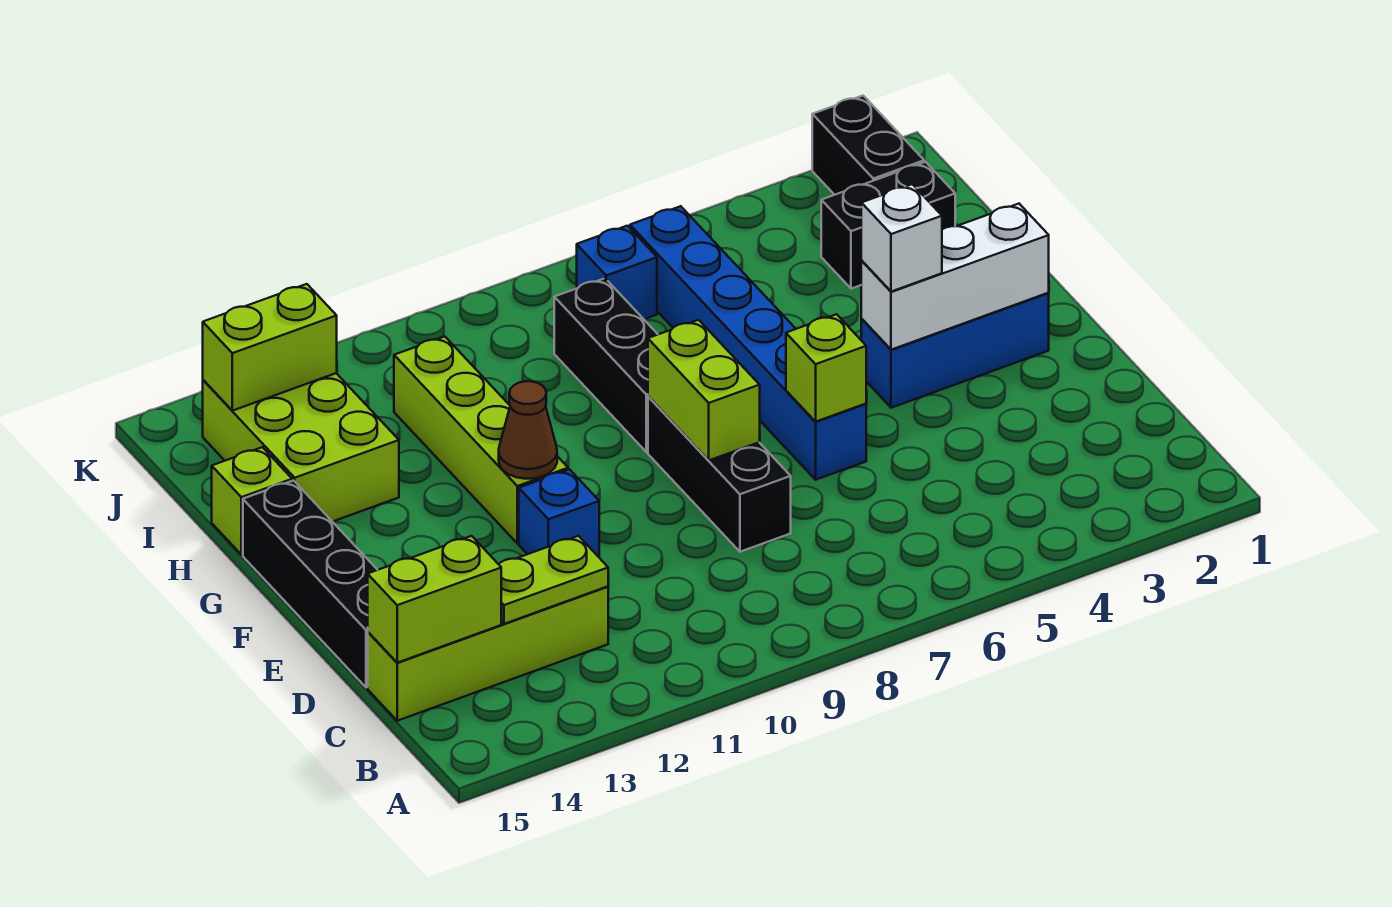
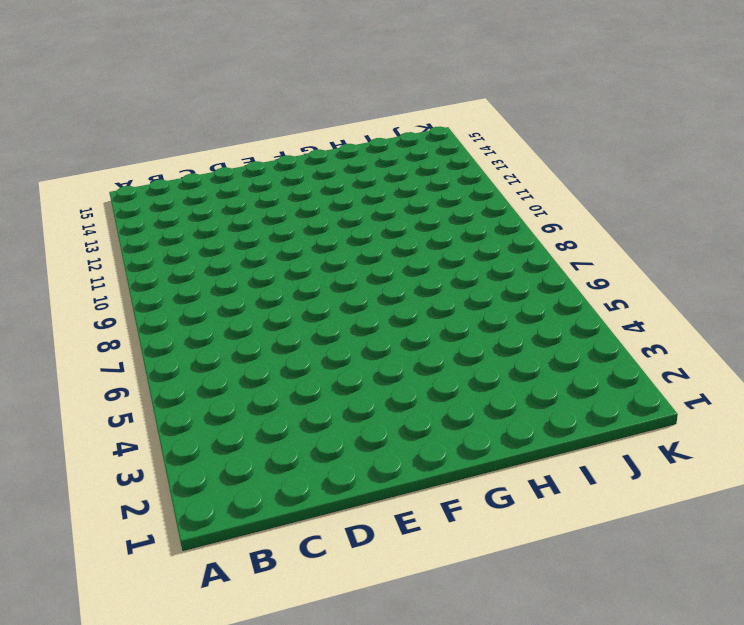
none -> lime 1x4 brick [368,586,608,721]
none -> black 1x3 brick [648,396,791,552]
none -> black 1x4 brick [243,481,377,688]

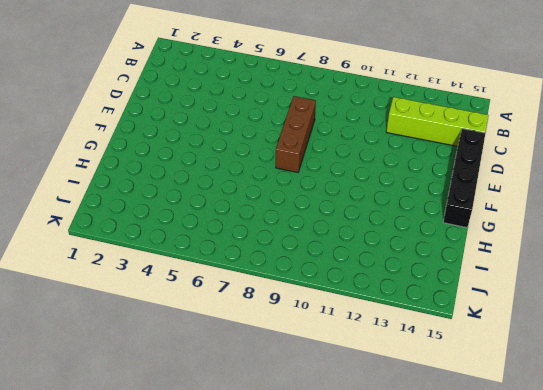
brown 1x3 brick [276,96,316,172] -> black 1x3 brick [648,396,791,552]
none -> blue 1x6 brick [630,206,866,480]
none -> blue 1x1 brick [519,469,599,557]
none -> blue 1x3 brick [861,293,1049,408]

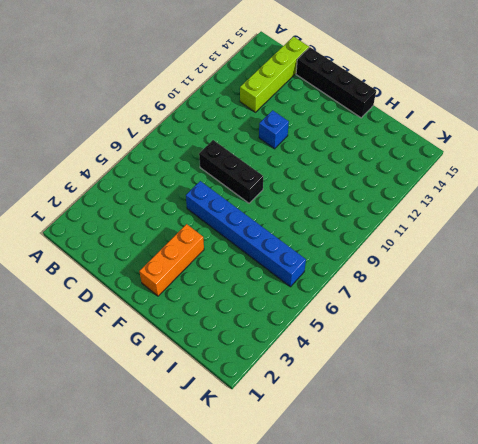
orange 1x3 brick [139,224,204,296] -> blue 1x3 brick [861,293,1049,408]
none -> lime 1x4 brick [394,337,568,543]
none -> black 1x3 brick [554,278,658,452]
none -> lime 2x3 brick [203,373,399,522]

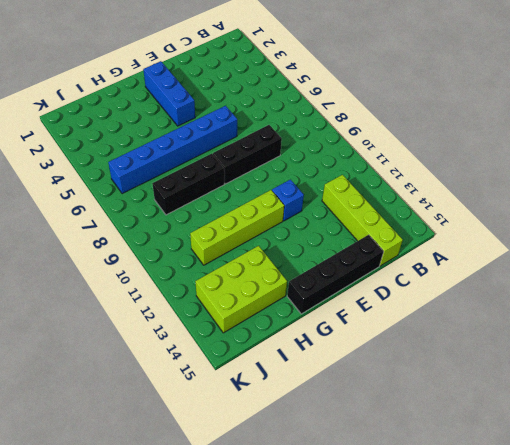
none -> lime 1x1 brick [212,447,292,555]
none -> black 1x2 brick [821,162,955,289]
none -> black 1x2 brick [812,96,924,195]

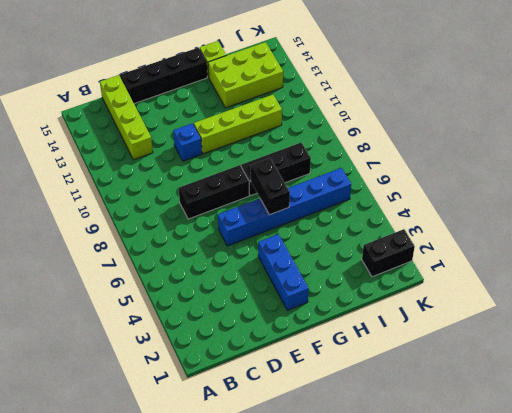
black 1x2 brick [251,158,290,215] -> black 1x2 brick moved to [821,162,955,289]
none -> blue 1x1 brick [577,226,657,319]
none -> lime 1x2 plate [499,536,608,624]
none -> lime 1x2 brick [368,536,501,663]

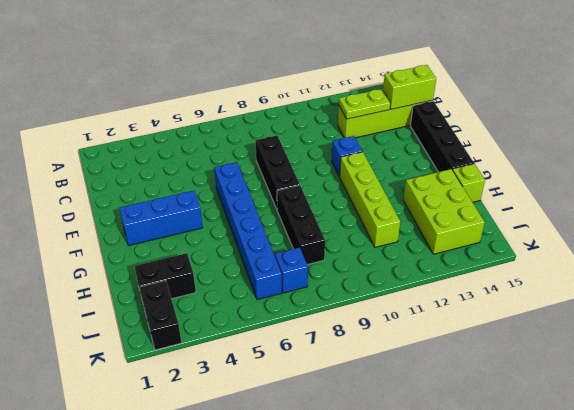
none -> lime 1x1 brick [786,314,866,421]
none -> lime 1x2 brick [648,320,760,460]
none -> white 1x3 brick [861,204,1049,350]

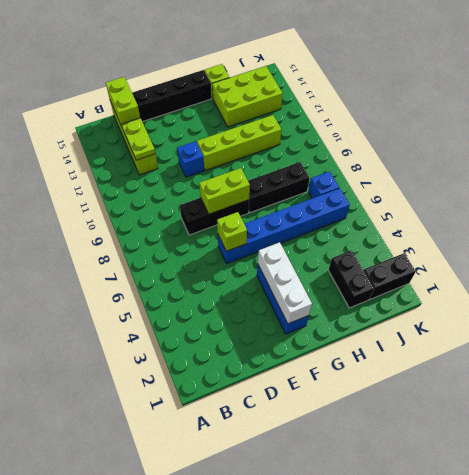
none -> brown 1x1 cone [499,381,557,479]
none -> lime 1x2 brick [203,284,337,411]
none -> white 1x1 brick [861,184,942,292]

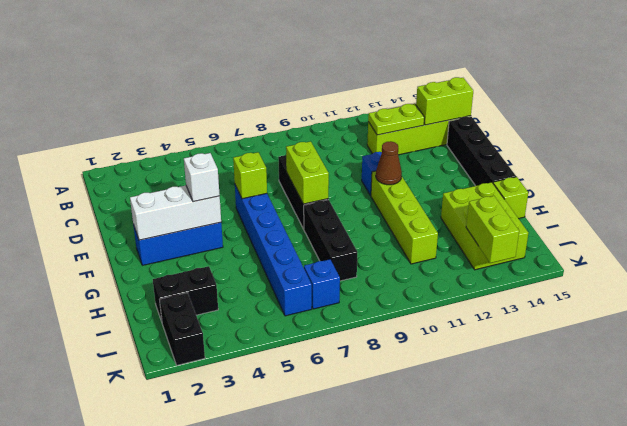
lime 1x2 brick [466,196,519,263] -> lime 1x2 brick turned to [203,284,337,411]

